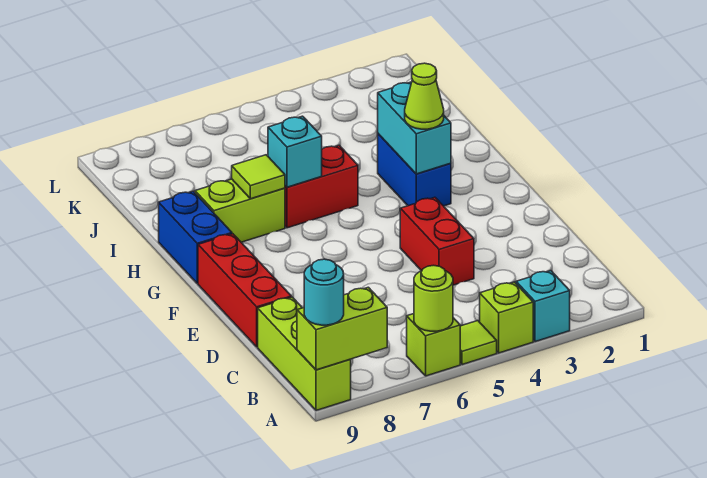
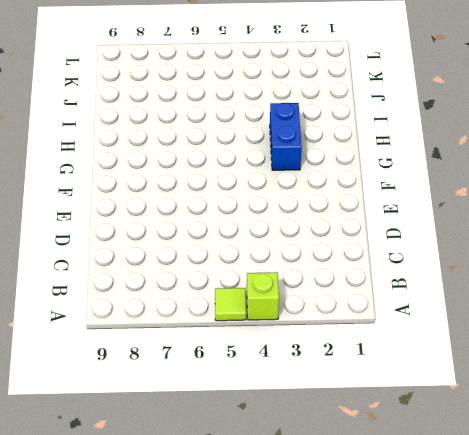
none -> cyan 1x1 brick [516,271,570,342]
none -> lime 1x1 brick [407,314,460,376]
none -> lime 1x3 brick [258,297,351,410]

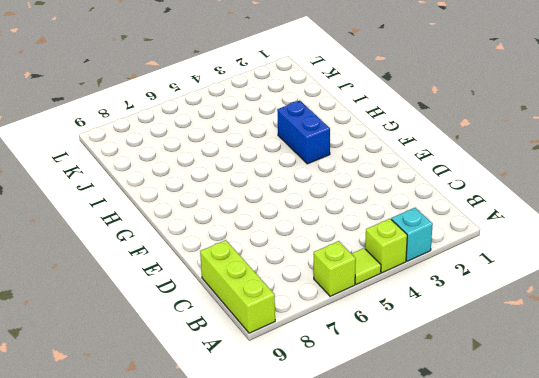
none -> red 1x2 brick [400,197,474,285]
none -> red 1x3 brick [198,234,291,347]
none -> blue 1x2 brick [159,191,232,283]

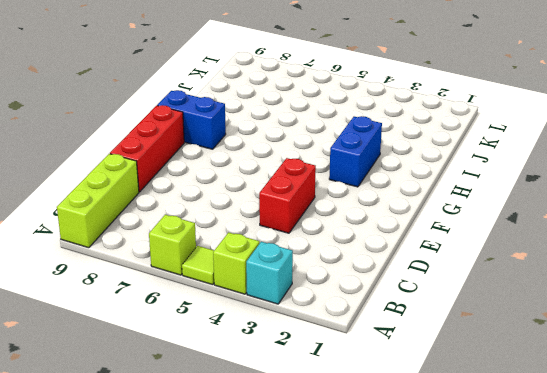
blue 1x2 brick [157,90,226,149] -> blue 1x2 brick turned to [159,191,232,283]
none -> red 1x2 brick [285,145,358,228]
none -> lime 1x2 brick [195,179,285,242]
none -> lime 1x1 round brick [414,265,453,331]

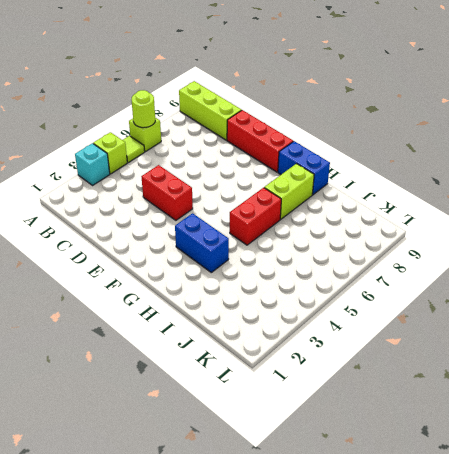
none -> lime 1x2 brick [297,287,387,370]
none -> cyan 1x2 brick [378,82,451,174]
none -> cyan 1x1 brick [268,116,322,187]

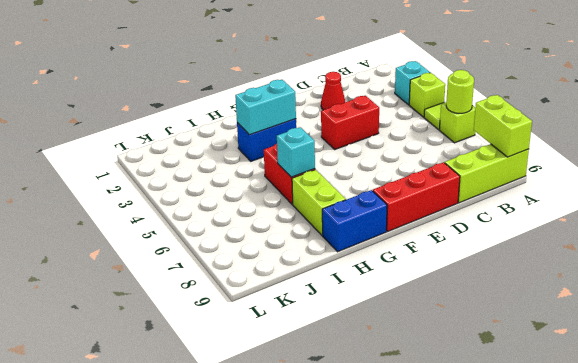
red 1x1 cone [321,72,345,110] -> none
none -> lime 1x1 tile [232,155,285,199]
none -> cyan 1x1 round brick [304,259,344,325]
none -> lime 1x1 cone [405,63,444,129]

